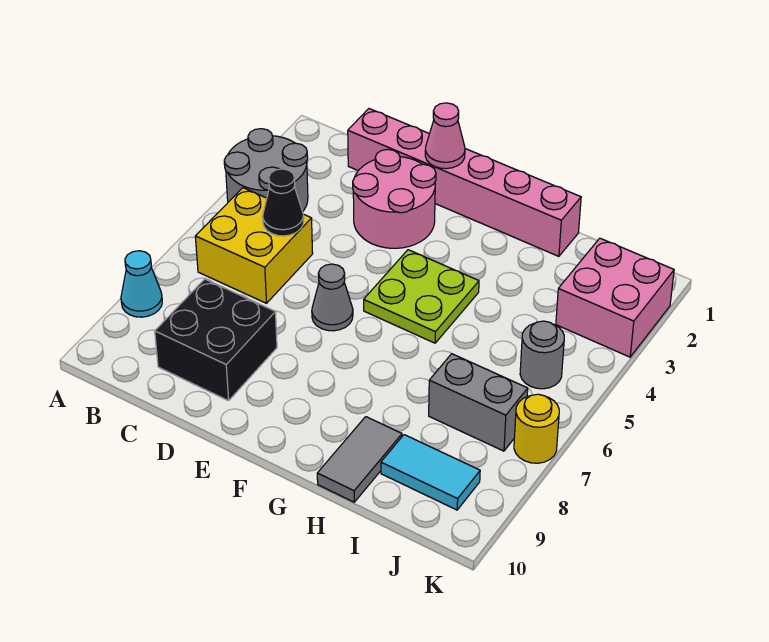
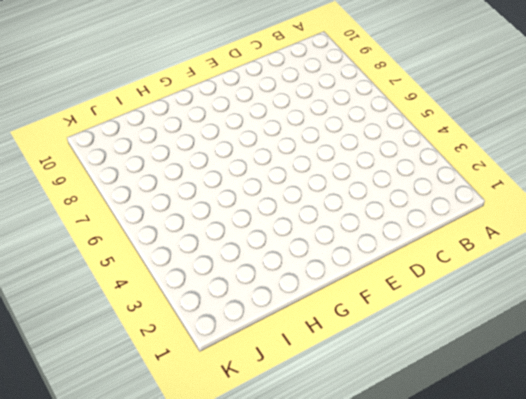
none -> grey 2x2 round brick [224,129,308,211]
none -> cyan 1x1 cone [121,251,162,317]
none -> yellow 2x2 brick [195,188,313,303]

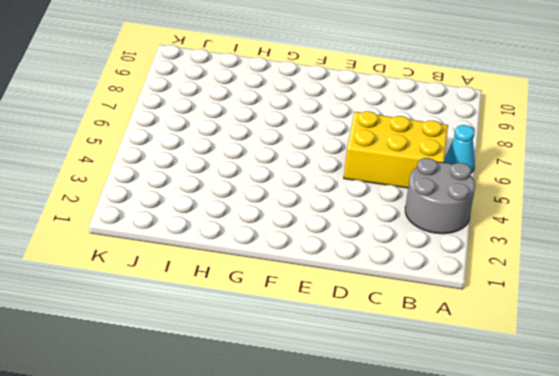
cyan 1x1 cone [444,125,475,173] -> cyan 1x1 cone moved to [121,251,162,317]
yellow 2x3 brick [344,111,448,188] -> yellow 2x2 brick [195,188,313,303]
none -> pink 1x6 brick [348,109,581,256]
none -> black 2x2 brick [155,279,277,401]
none -> pink 2x2 round brick [353,149,436,248]

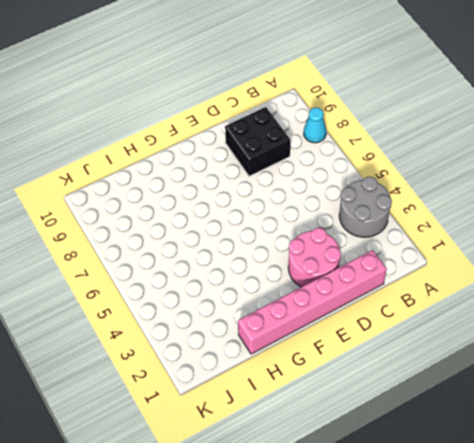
none -> yellow 2x2 brick [195,188,313,303]
none -> grey 1x1 cone [312,264,353,331]
none -> lime 2x2 plate [364,250,479,343]

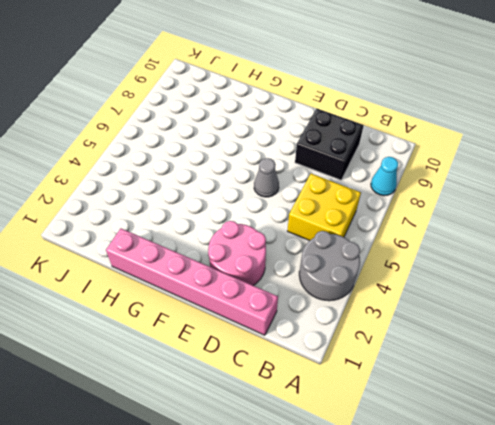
none -> lime 2x2 plate [364,250,479,343]
none -> grey 1x2 tile [317,417,402,502]
none -> grey 1x2 brick [429,354,528,451]

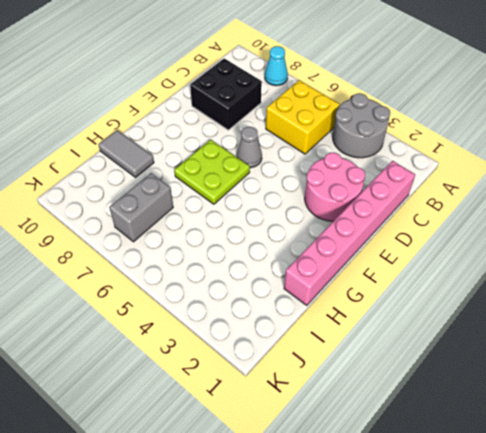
lime 2x2 plate [174,140,250,204] -> lime 2x2 plate moved to [364,250,479,343]
none -> cyan 1x2 tile [381,435,480,510]
none -> pink 2x2 brick [556,238,674,357]
none -> grey 1x1 round brick [520,321,564,389]

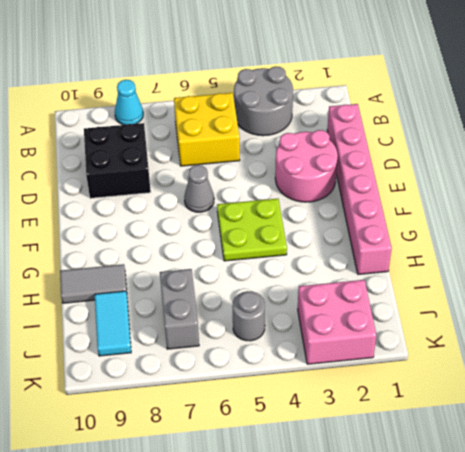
none -> yellow 1x1 round brick [514,394,559,463]
none -> black 1x1 cone [263,169,304,236]
none -> pink 1x1 cone [425,103,465,169]

